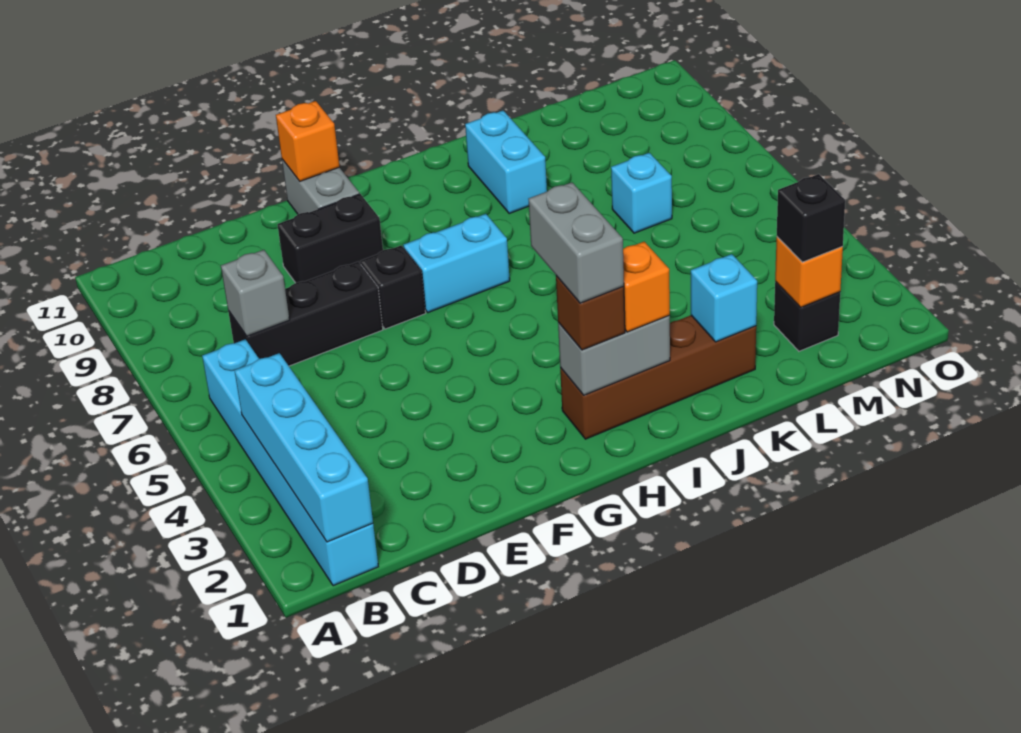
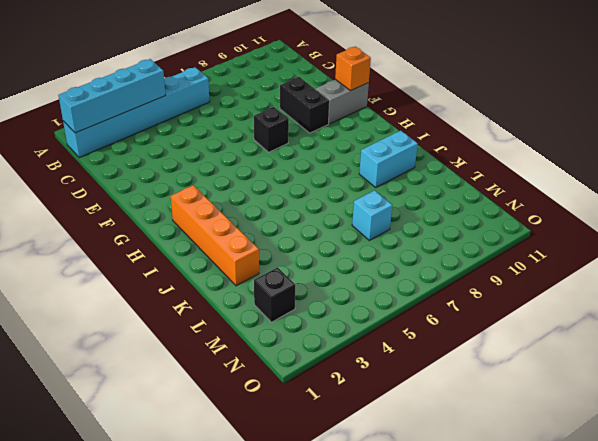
orange 1x4 brick [171,185,259,286] -> brown 1x4 brick [560,315,756,439]
none -> black 1x3 brick [228,262,383,366]
none -> cyan 1x2 brick [403,214,510,313]
none -> grey 1x1 brick [221,250,289,336]

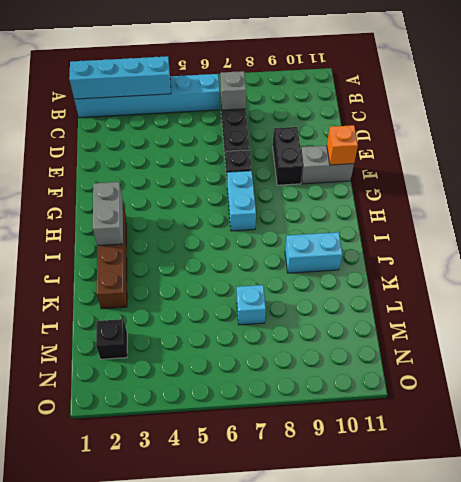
none -> cyan 1x1 brick [691,254,757,342]
none -> orange 1x1 brick [775,237,843,308]
none -> brown 1x1 brick [556,276,625,350]

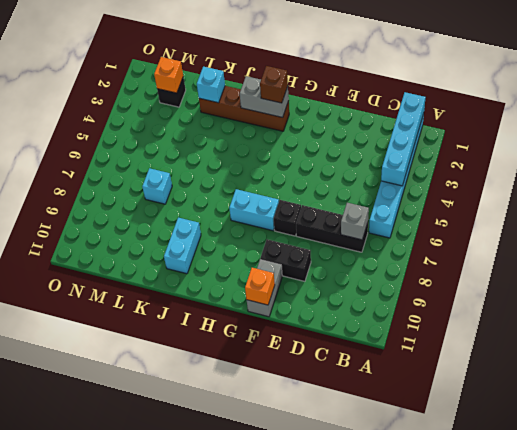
none -> orange 1x1 brick [623,242,670,332]
none -> black 1x1 brick [777,174,845,262]
none -> grey 1x2 brick [528,182,624,303]

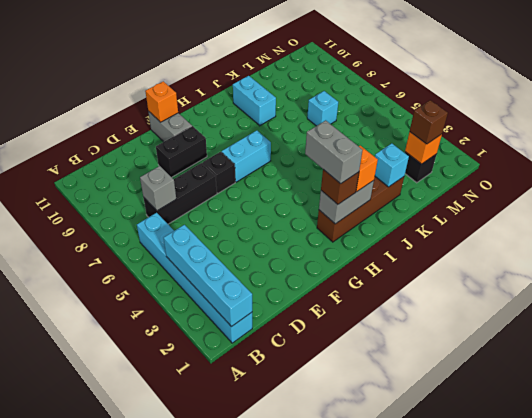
brown 1x1 brick [410,100,448,144] -> black 1x1 brick [777,174,845,262]

